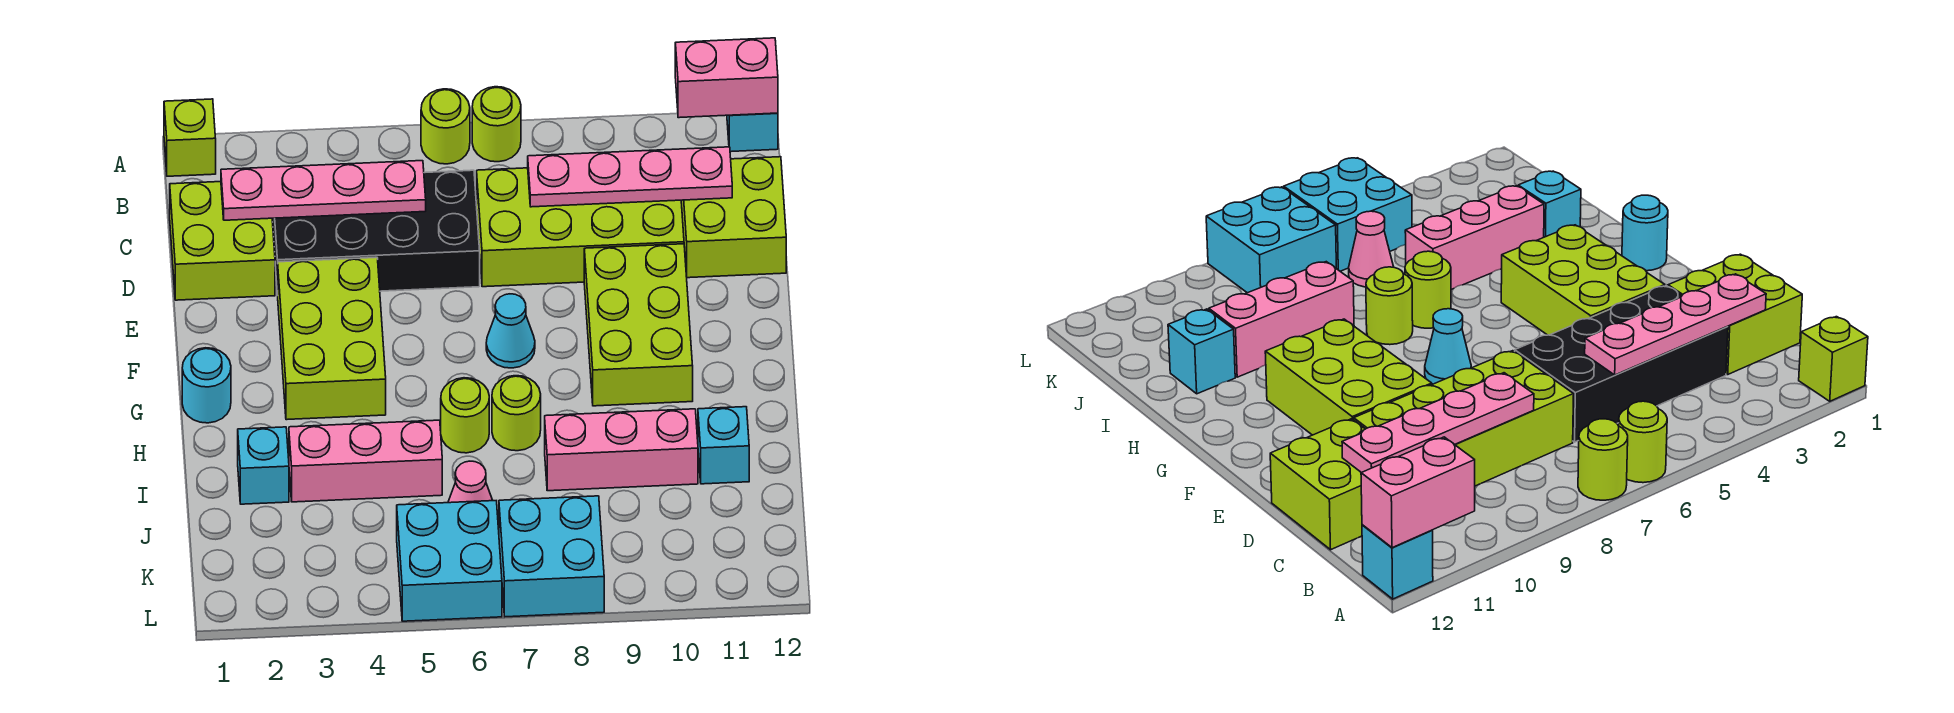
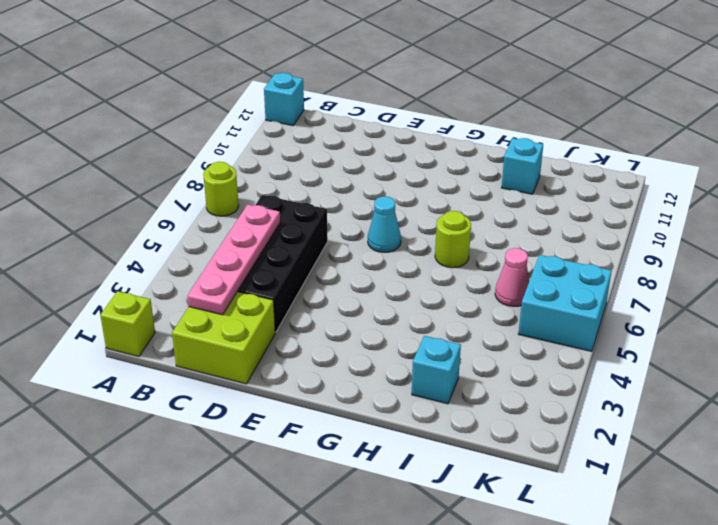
none -> lime 1x1 round brick [421,89,470,164]
none -> lime 2x4 brick [477,168,684,287]
none -> lime 2x2 brick [681,157,786,278]

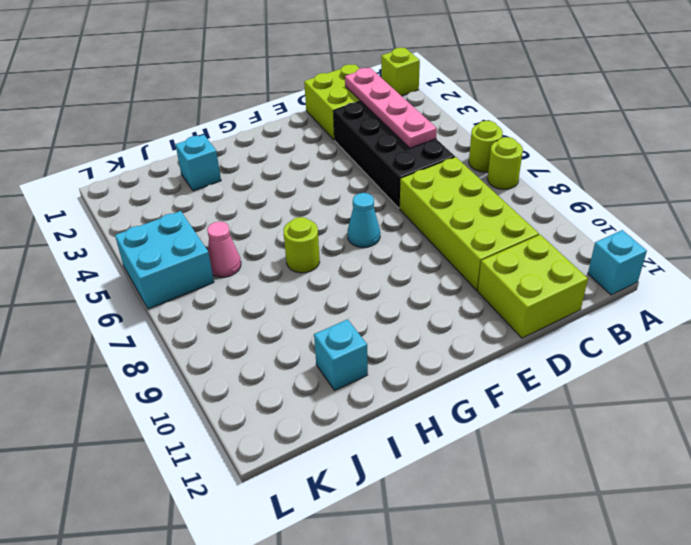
none -> lime 2x3 brick [278,257,386,420]
none -> lime 2x3 brick [584,244,693,406]
none -> cyan 1x1 round brick [182,348,231,423]

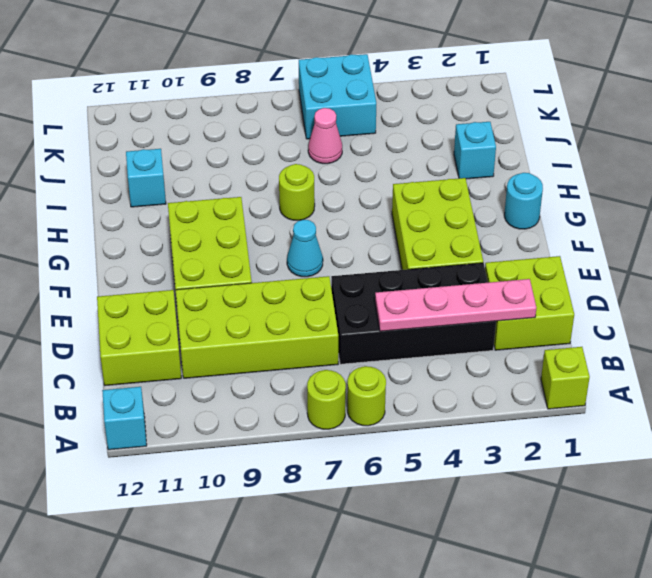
none -> lime 1x1 round brick [441,378,489,453]
none -> pink 1x3 brick [289,420,442,502]
none -> pink 1x3 brick [545,409,698,491]

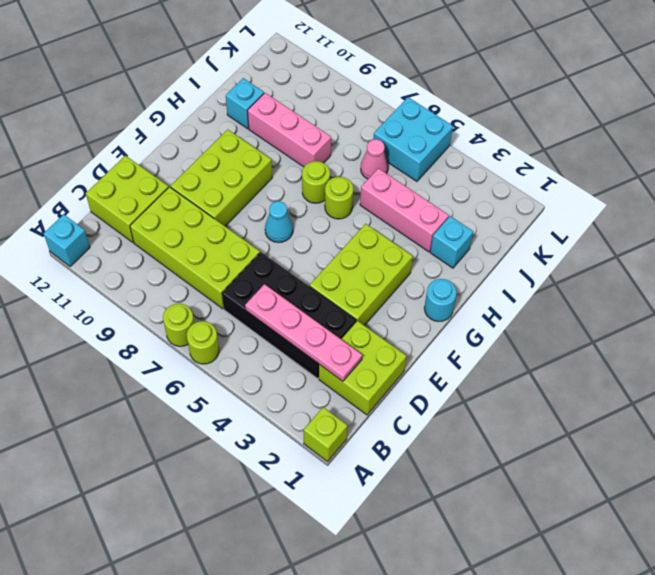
none -> cyan 2x2 brick [499,496,604,617]
none -> pink 1x2 brick [675,38,778,118]
none -> pink 1x4 plate [528,147,732,207]

